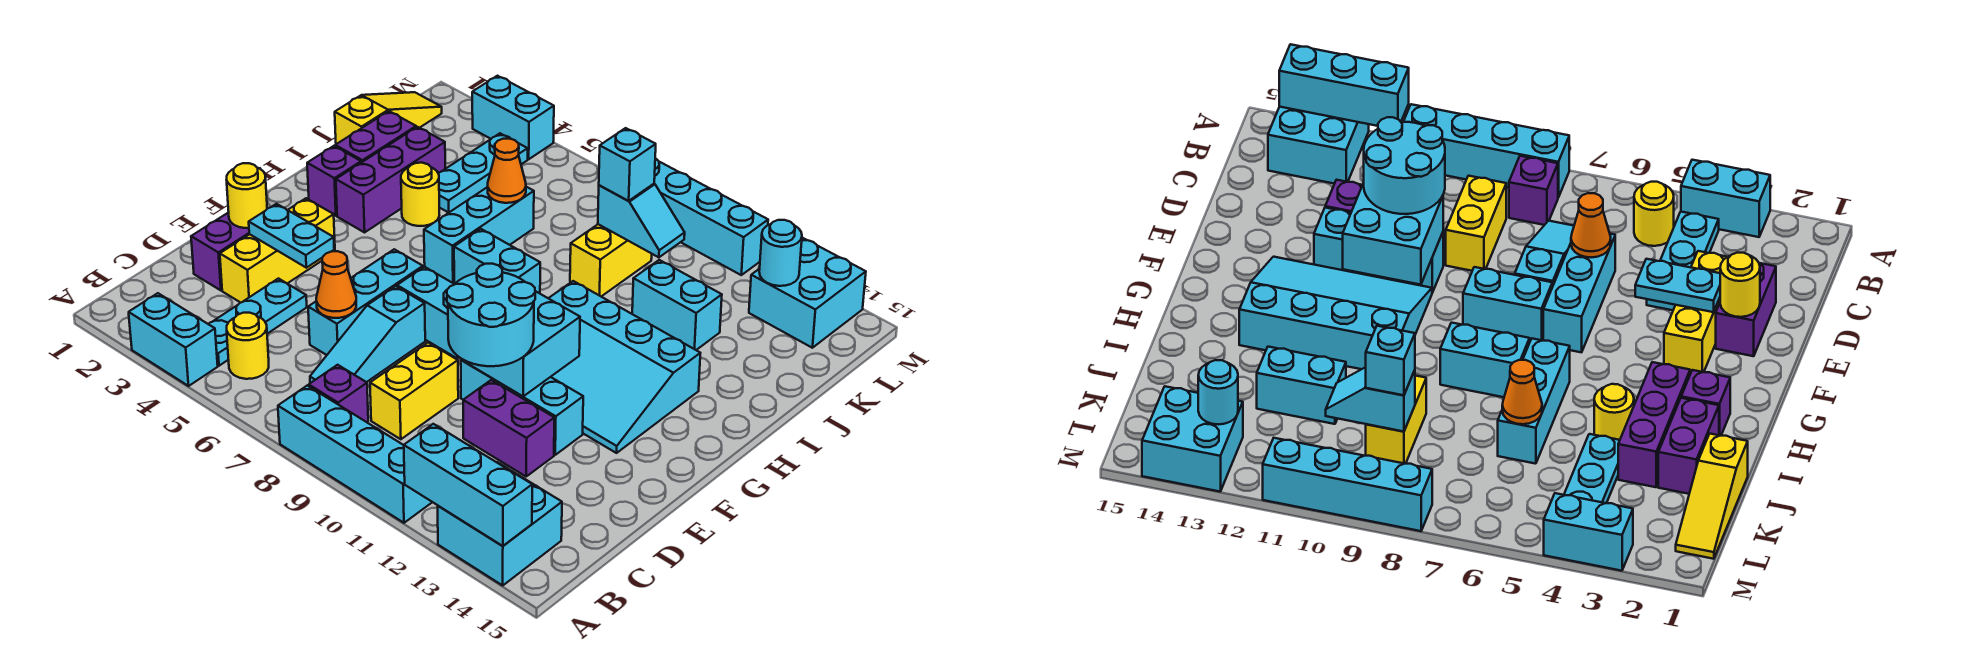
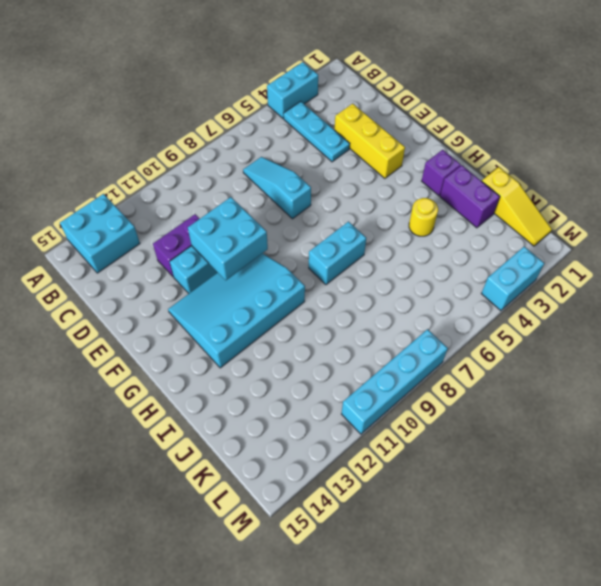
none -> cyan 1x4 brick [278,386,432,523]
none -> yellow 1x1 round brick [227,313,269,379]
none -> purple 1x1 brick [309,365,368,422]
none -> yellow 1x2 brick [370,343,458,439]

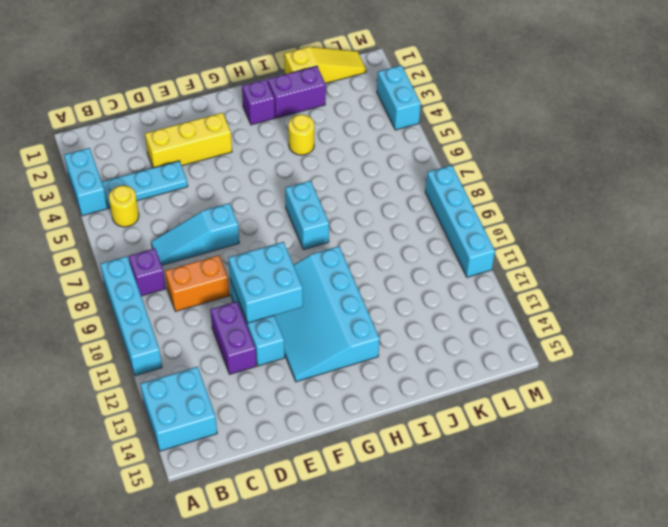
orange 1x2 brick [165,255,229,311] -> yellow 1x2 brick [370,343,458,439]
none -> purple 1x2 brick [191,212,249,290]
none -> cyan 1x3 brick [308,249,423,355]
none -> cyan 1x2 brick [397,267,459,358]
none -> purple 1x3 brick [336,127,445,232]

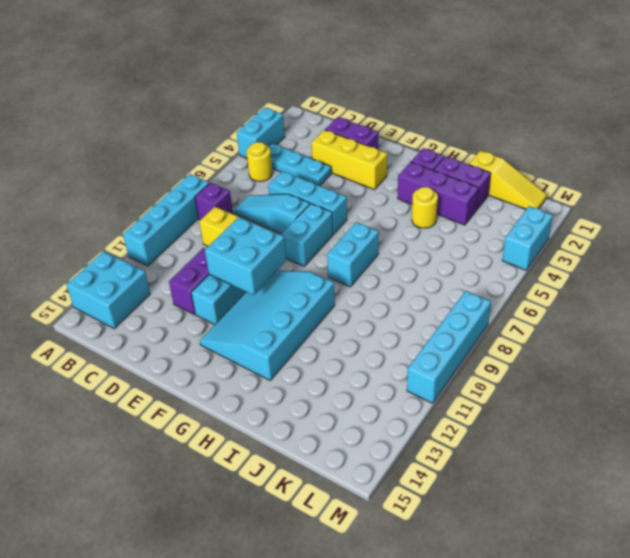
none -> cyan 1x3 brick [424,187,534,284]
none -> cyan 1x3 plate [438,133,528,213]
none -> yellow 1x2 brick [570,224,652,296]
none -> cyan 1x2 brick [632,260,722,350]

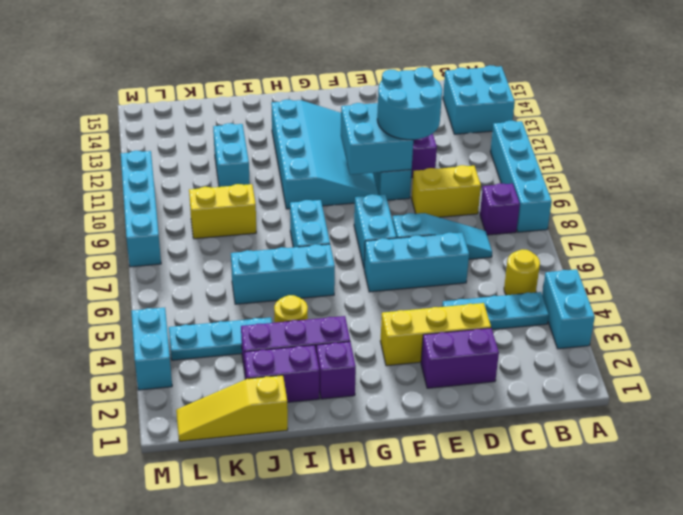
none -> cyan 2x2 brick [749,238,866,348]
none -> cyan 1x3 brick [404,424,532,546]
none -> orange 1x1 cone [316,251,356,318]
none -> yellow 1x1 round brick [226,163,267,228]

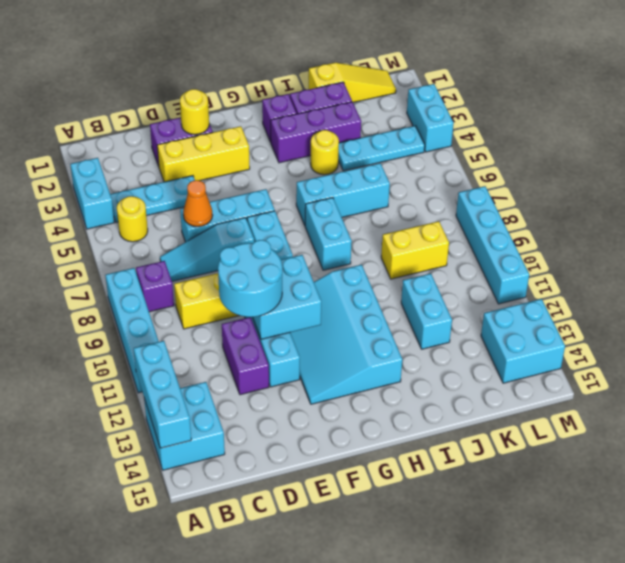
none -> cyan 1x2 plate [249,204,334,268]
none -> orange 1x1 cone [488,139,526,203]
none -> cyan 1x2 slope [598,184,685,257]
none -> cyan 1x1 round brick [759,220,802,286]

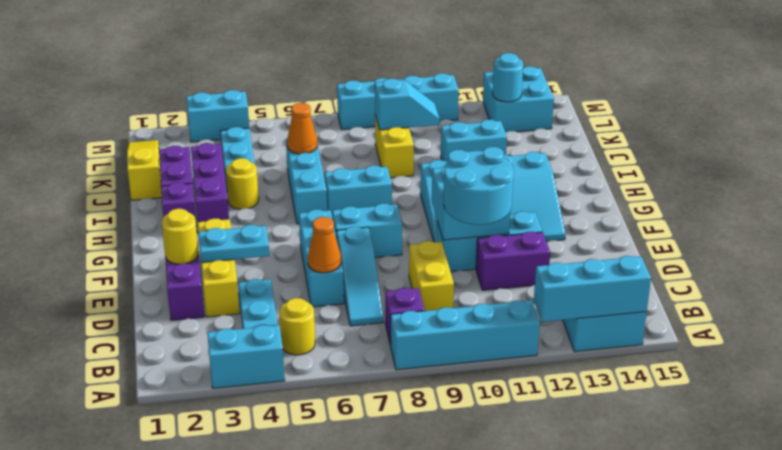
none -> cyan 1x1 brick [599,128,656,201]

